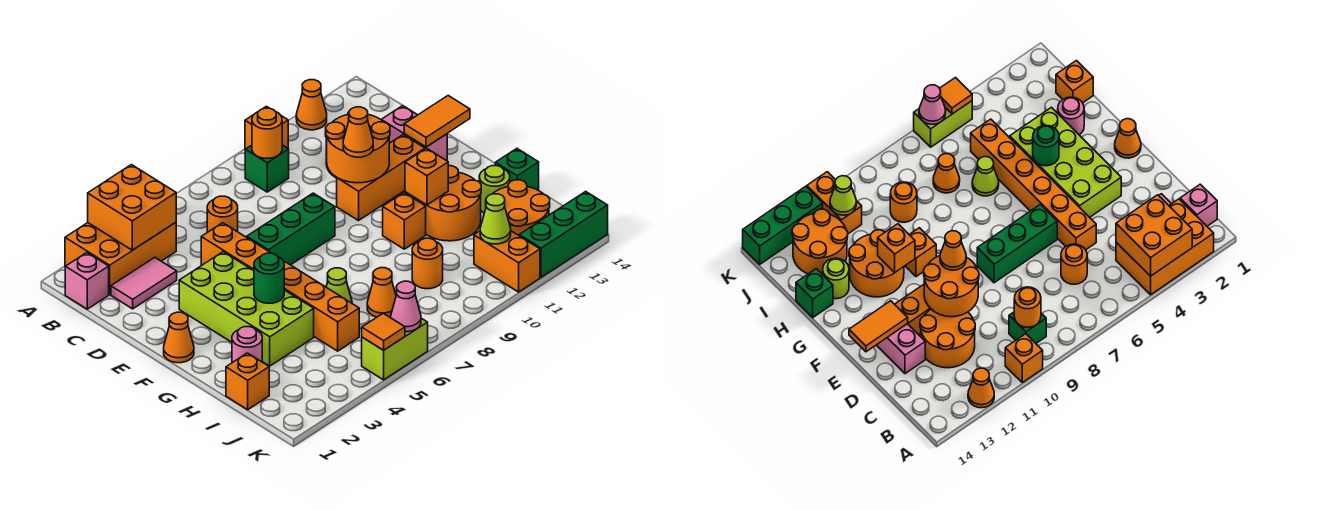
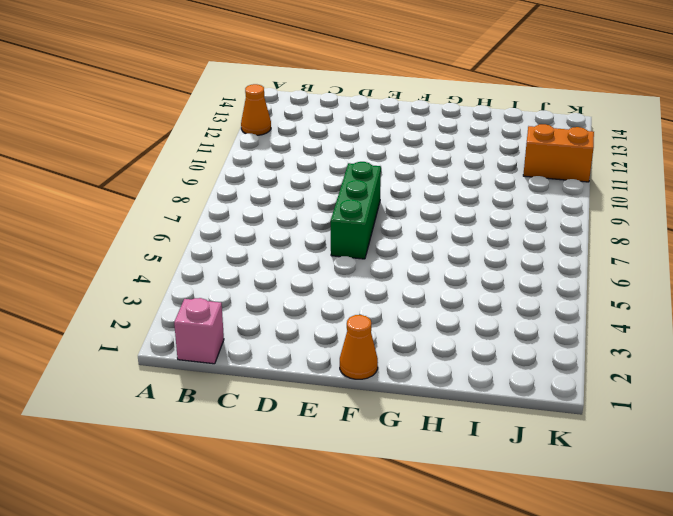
none -> orange 2x3 brick [65,222,176,294]
none -> orange 1x1 brick [245,106,288,149]
none -> green 1x1 brick [245,145,289,192]
none -> pink 1x2 tile [111,257,177,309]

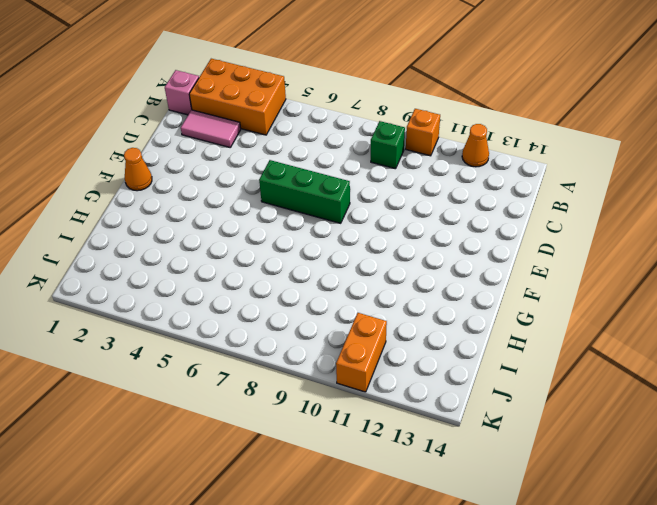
none -> orange 1x1 round brick [207,196,238,232]
none -> orange 2x2 round brick [920,309,975,368]
none -> orange 1x6 brick [201,223,359,351]
none -> pink 1x2 brick [382,106,447,161]

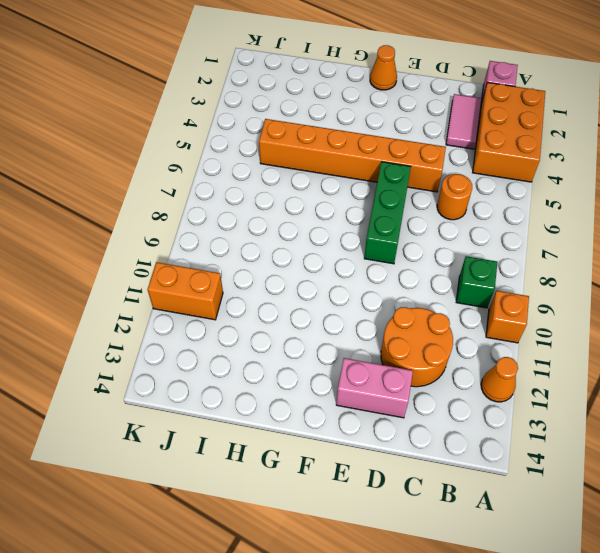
none -> lime 2x4 brick [179,252,314,366]
none -> orange 1x3 brick [337,135,425,221]
none -> orange 1x1 brick [383,193,426,249]
none -> orange 2x2 round brick [418,166,481,241]

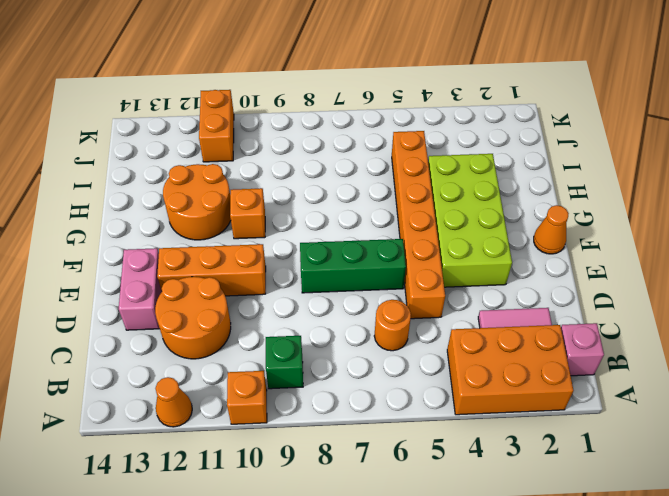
none -> pink 1x1 round brick [232,327,262,363]
none -> lime 1x1 cone [326,268,352,303]
none -> lime 1x1 round brick [479,166,510,213]
none -> green 1x1 brick [495,149,539,191]

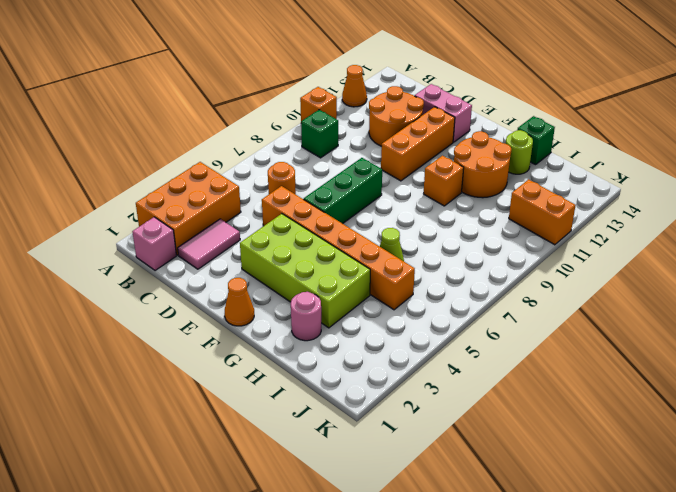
none -> orange 1x1 brick [226,353,269,410]
none -> orange 1x1 cone [367,268,396,317]
none -> orange 1x1 round brick [412,238,443,289]
none -> orange 2x2 round brick [493,180,550,235]

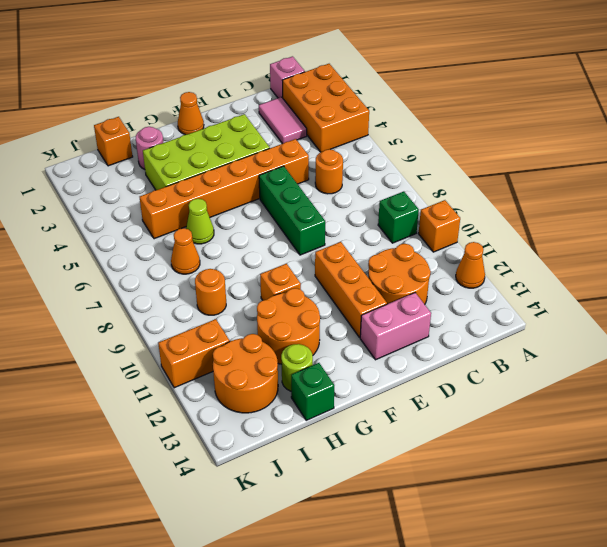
none -> lime 1x2 brick [362,318,428,380]
none -> green 1x3 brick [519,191,608,277]
none -> orange 2x2 brick [88,165,176,250]
none -> orange 1x1 round brick [252,108,282,158]

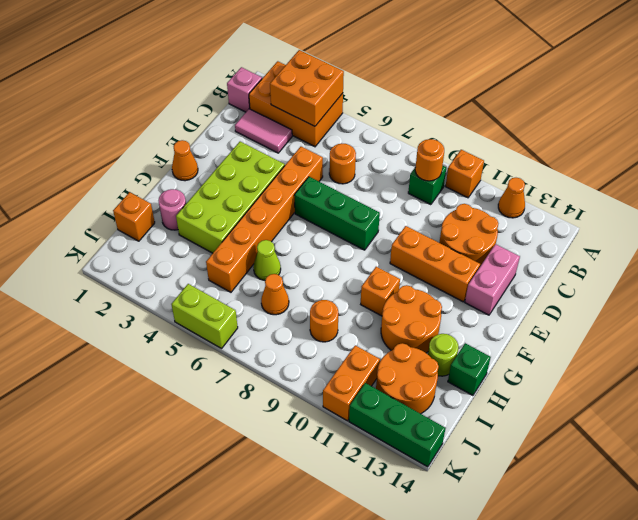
none -> orange 2x2 round brick [326,114,390,183]
none -> orange 1x2 tile [404,96,470,147]
none -> green 1x1 round brick [254,253,284,303]
none -> orange 1x1 brick [405,148,448,205]

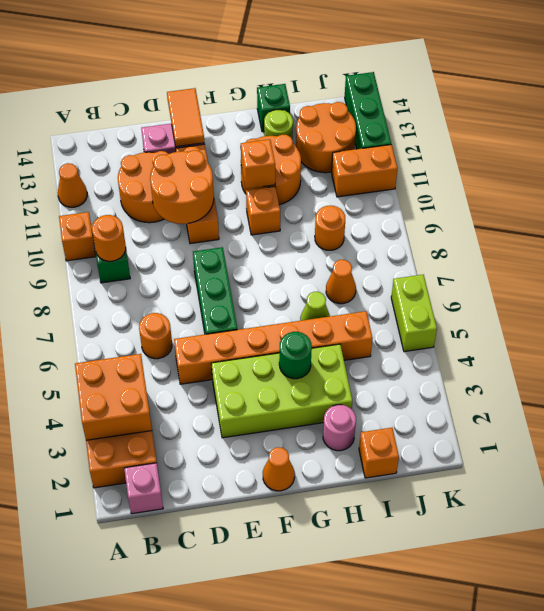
none -> pink 1x2 tile [111,257,177,309]
none -> lime 1x1 cone [480,194,511,244]
none -> orange 1x1 tile [362,313,405,350]
none -> pink 1x1 cone [391,281,421,332]

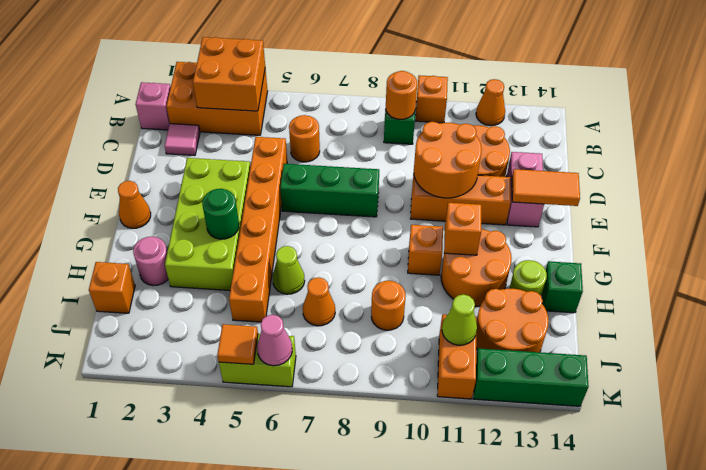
pink 1x1 tile [165,124,200,156] -> pink 1x2 tile [111,257,177,309]
none -> orange 1x1 cone [343,107,373,157]

